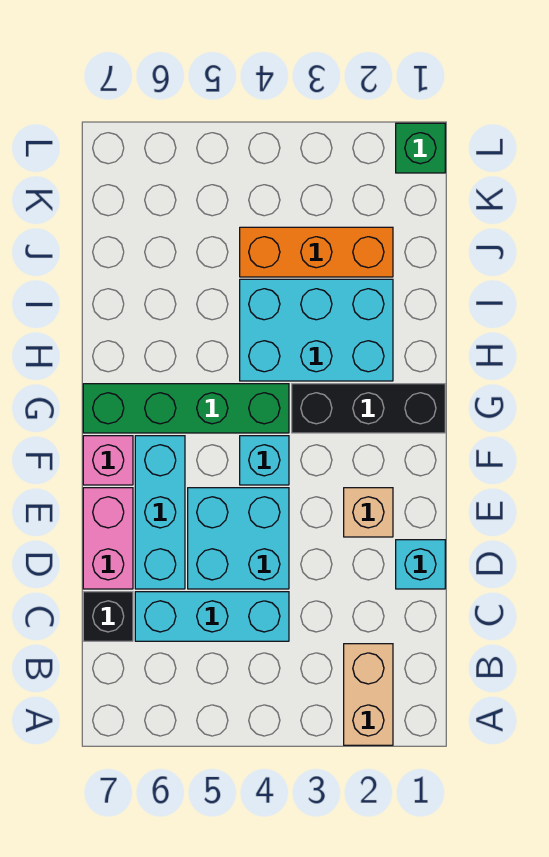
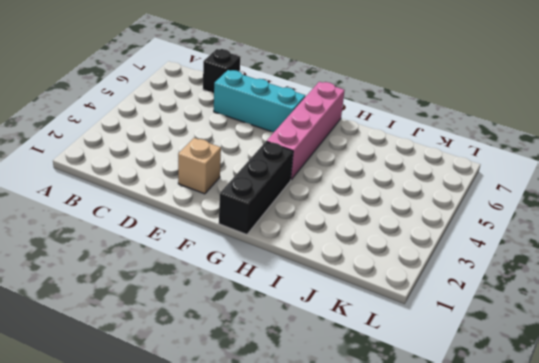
pink 1x4 brick [267,82,345,180] -> green 1x4 brick [83,384,289,433]
none -> tan 1x2 brick [344,644,393,745]
none -> cyan 1x3 brick [135,592,289,641]
none -> cyan 1x1 brick [396,540,445,589]

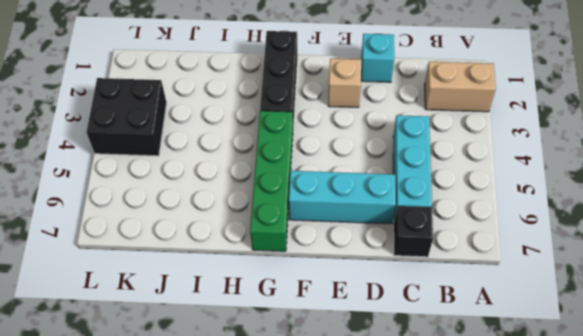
black 2x2 brick [87,78,167,156] -> none
none -> cyan 2x2 brick [188,488,289,589]
none -> pink 1x2 brick [83,488,133,589]
none -> cyan 1x1 brick [240,436,289,485]

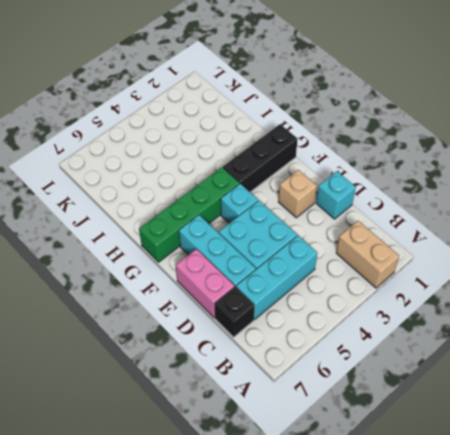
none -> pink 1x1 brick [83,436,133,485]
none -> cyan 2x3 brick [240,279,393,381]
none -> orange 1x3 brick [240,227,393,277]

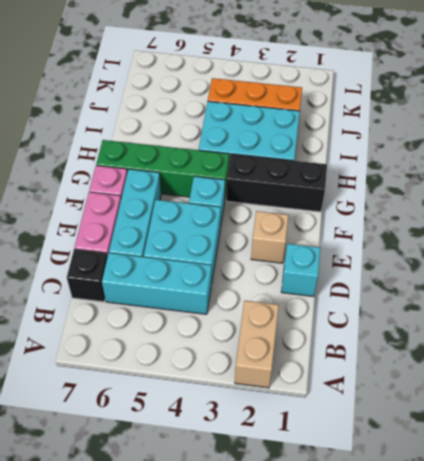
none -> green 1x1 brick [396,123,445,173]

